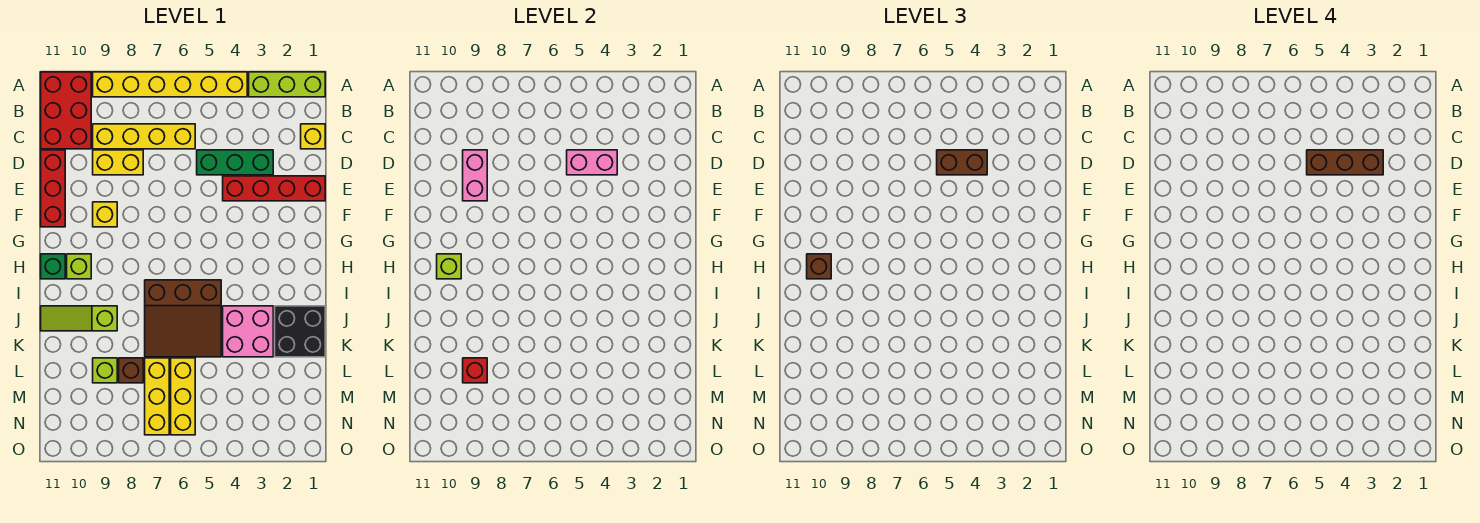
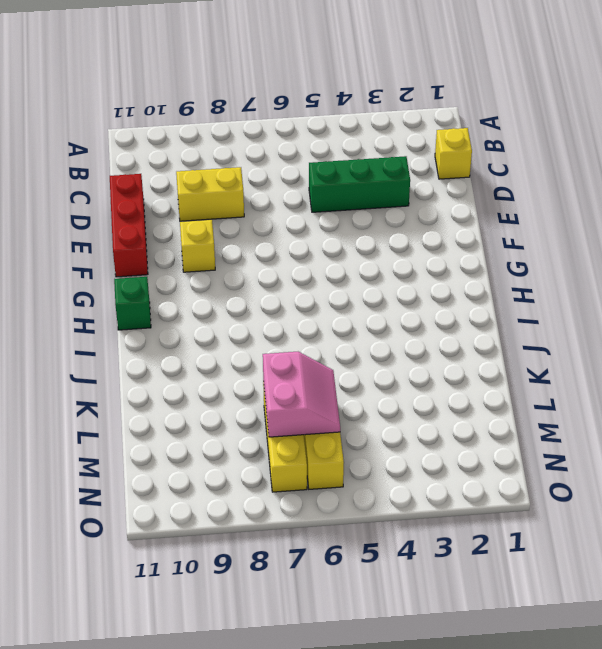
pink 2x2 slope [263,352,340,437] -> none
none -> lime 1x3 brick [249,72,325,97]
none -> yellow 1x6 brick [93,72,247,97]
none -> red 2x3 brick [41,72,91,149]

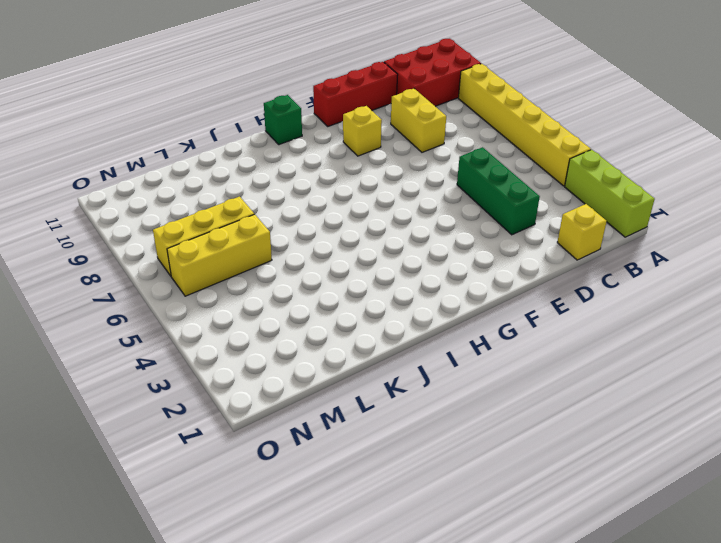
none -> yellow 1x4 brick [93,124,195,149]
none -> red 1x4 brick [223,176,325,201]
none -> lime 1x1 brick [67,254,91,279]

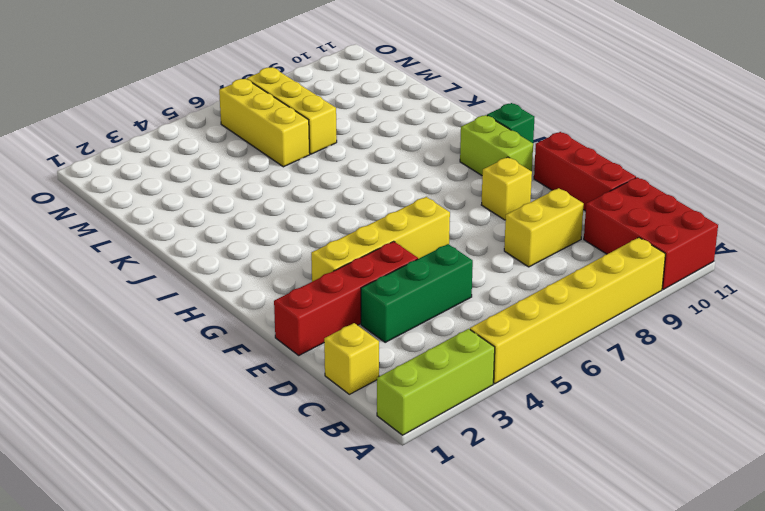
yellow 1x4 brick [311,197,450,282] -> yellow 1x4 brick moved to [93,124,195,149]
lime 1x2 brick [460,115,533,175] -> lime 1x1 brick [67,254,91,279]
none -> brown 3x3 slope [145,280,221,357]
none -> black 2x2 brick [275,306,325,357]
none -> pink 2x2 brick [223,306,273,357]

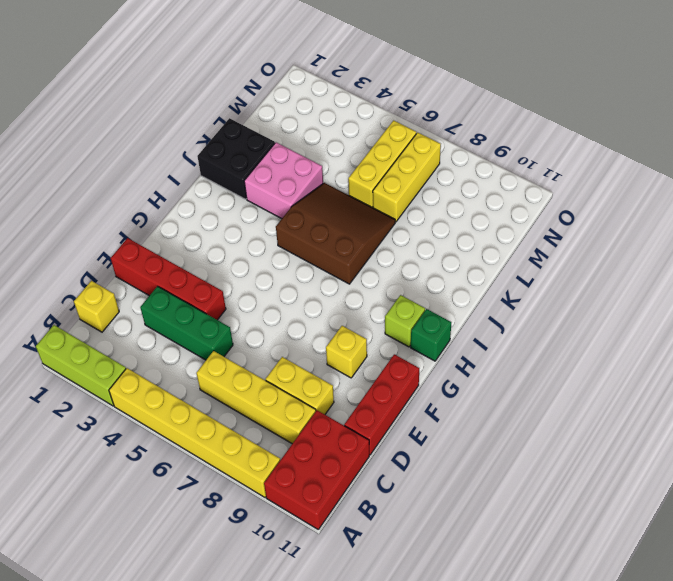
none -> lime 1x3 slope [41,306,117,331]
none -> brown 1x1 brick [119,358,143,383]
none -> lime 1x1 brick [93,358,117,383]

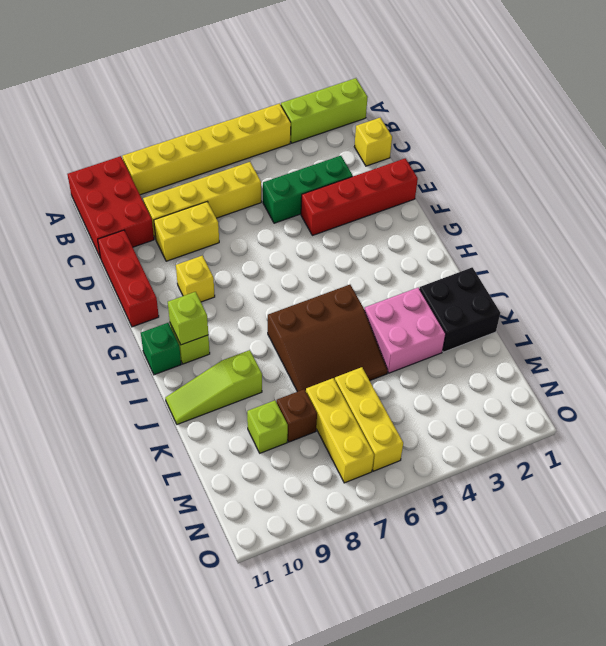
none -> pink 1x2 brick [567,150,617,175]
none -> pink 1x2 brick [463,150,487,201]
none -> red 1x1 brick [463,358,487,383]

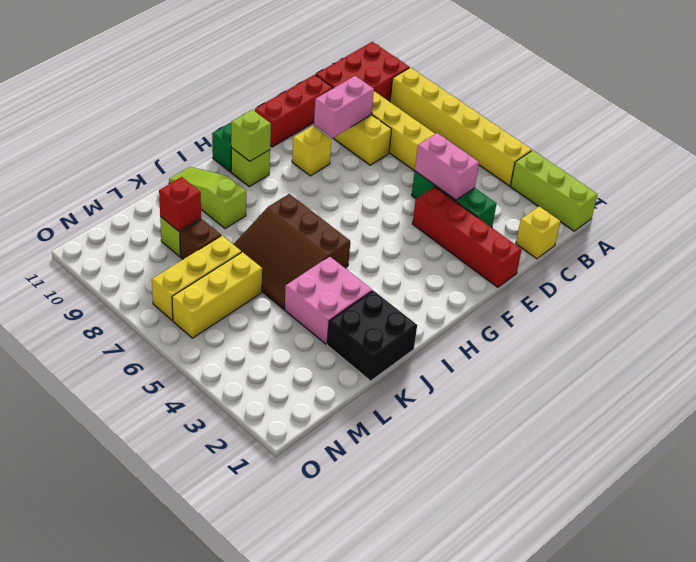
none -> brown 1x2 brick [937,150,987,175]
none -> brown 1x1 brick [807,254,831,279]
none -> brown 1x3 brick [1307,150,1383,175]

